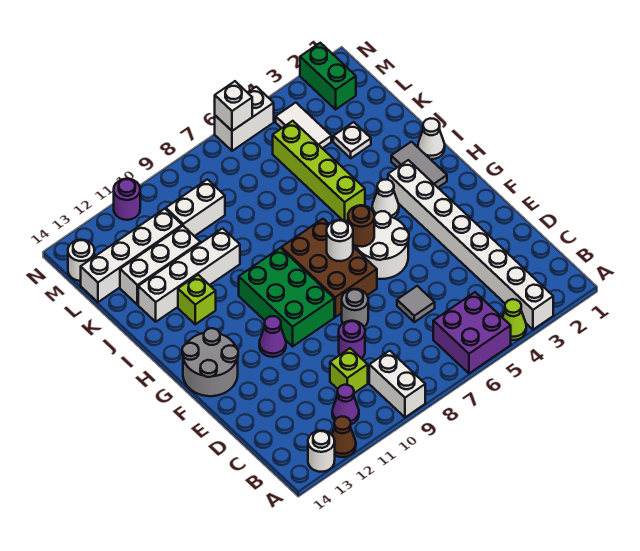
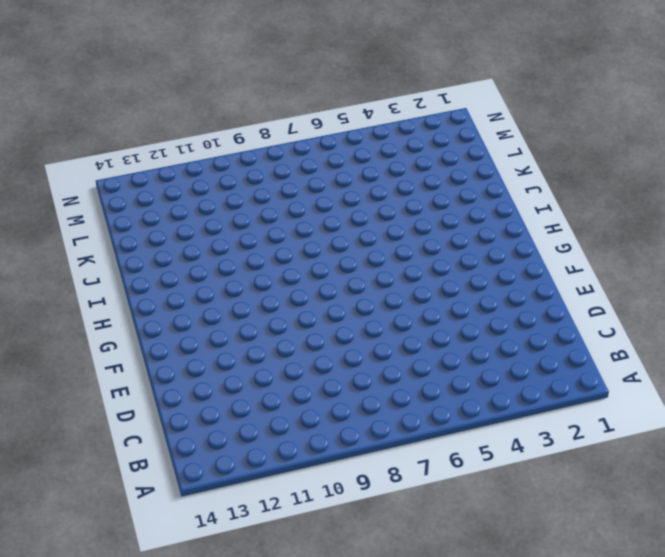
none -> white 1x8 brick [388,160,553,330]
none -> lime 1x1 cone [502,299,526,340]
none -> purple 2x2 brick [433,292,511,373]
none -> white 1x2 brick [369,351,425,417]

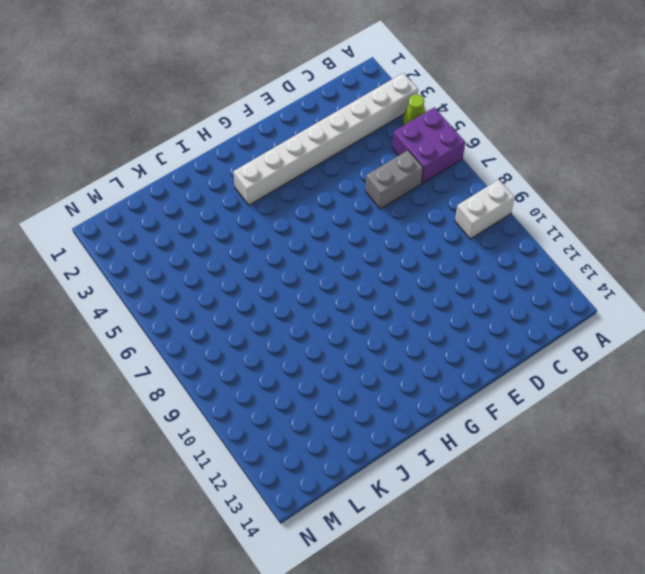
grey 1x2 brick [366,150,423,209] -> grey 1x1 tile [397,286,435,322]
none -> brown 1x1 cone [332,416,356,457]
none -> white 1x1 round brick [308,431,335,472]
none -> purple 1x1 cone [332,385,359,424]
none -> lime 1x1 brick [330,348,368,393]

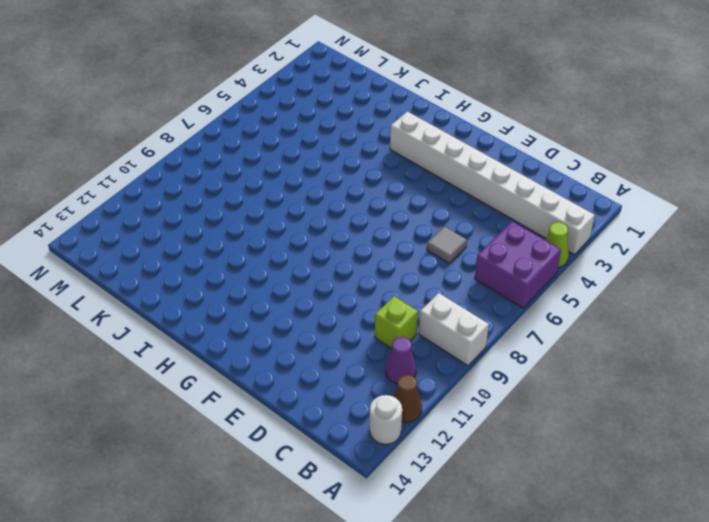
none -> purple 1x1 round brick [339,321,365,358]
none -> grey 1x1 round brick [342,289,368,327]
none -> white 2x2 round brick [354,211,409,279]
none -> brown 2x3 brick [281,219,377,317]

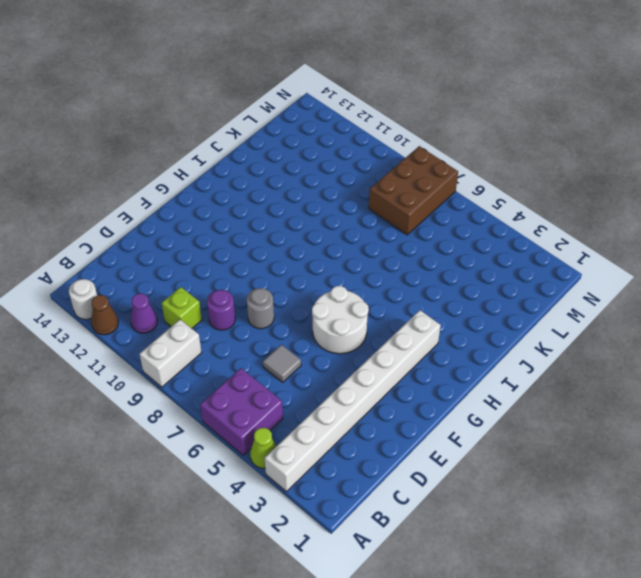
brown 2x3 brick [369,146,458,235] -> brown 2x3 brick moved to [281,219,377,317]
none -> green 2x3 brick [239,248,334,346]
none -> purple 1x1 cone [259,316,286,357]
none -> grey 2x2 round brick [182,328,238,396]
none -> grey 1x2 tile [391,142,447,187]

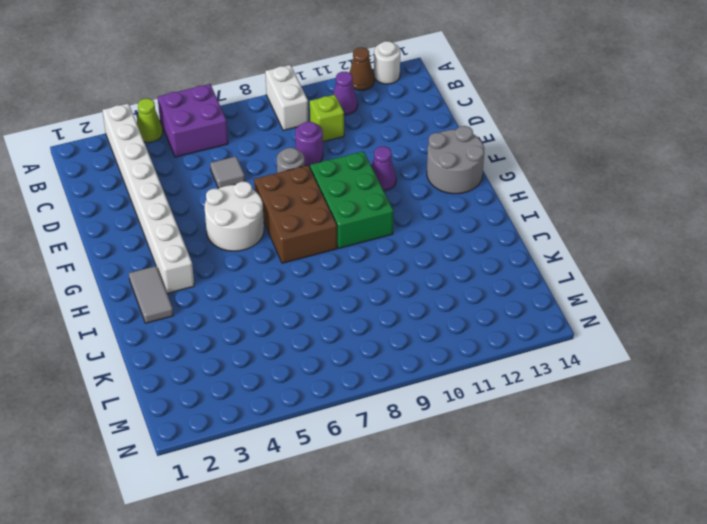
none -> white 1x1 cone [372,180,399,218]
none -> white 1x1 cone [418,118,445,159]
none -> lime 1x4 brick [273,121,365,221]
none -> lime 1x1 brick [178,275,216,324]

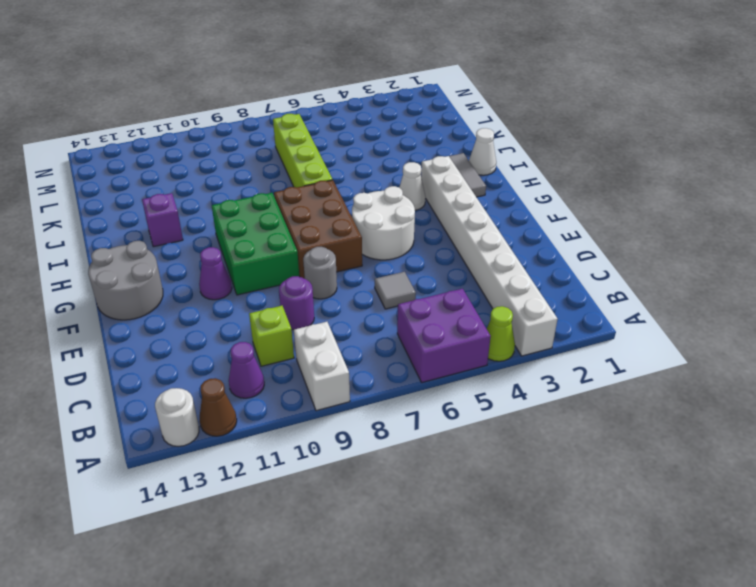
lime 1x4 brick [273,114,333,188] -> lime 1x4 brick moved to [273,121,365,221]
purple 1x1 brick [142,193,183,247] -> lime 1x1 brick [178,275,216,324]
none -> white 1x4 brick [138,228,240,322]
none -> white 1x1 plate [333,122,371,158]
none -> white 1x3 brick [120,226,200,305]
none -> white 1x2 tile [276,103,331,148]

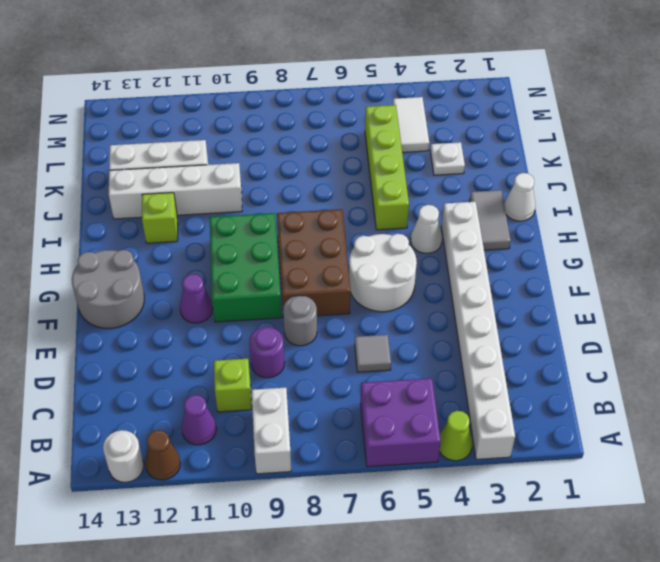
none -> white 1x2 brick [166,179,225,236]
none -> white 1x4 brick [81,209,182,302]
none -> green 1x2 brick [300,43,356,109]
none -> white 1x1 round brick [68,240,94,281]

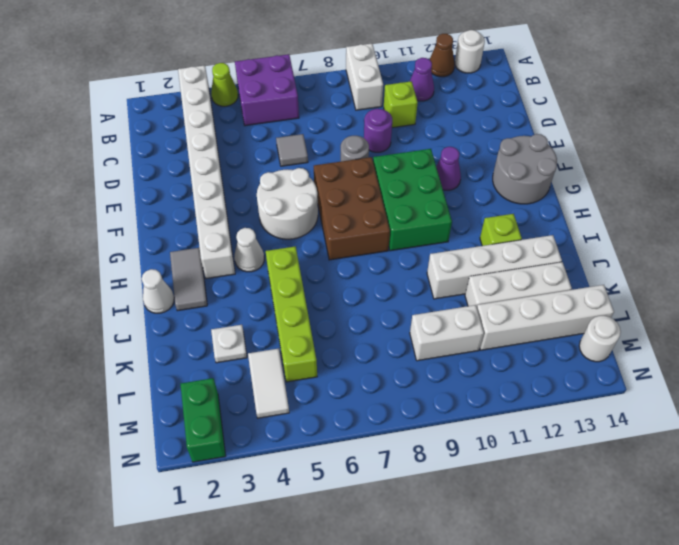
none -> white 1x2 brick [215,87,274,151]
none -> purple 1x1 round brick [114,179,140,220]
none -> brown 1x1 round brick [348,205,375,247]
none -> white 1x1 round brick [327,220,353,261]

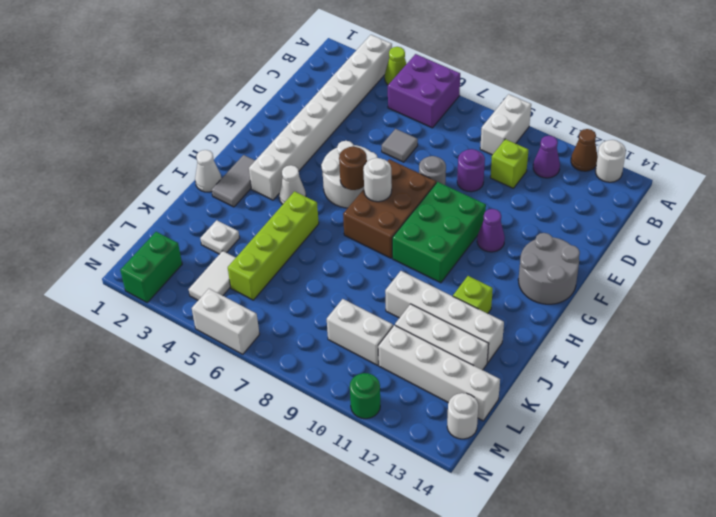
green 1x1 round brick [350,373,380,419] -> purple 1x1 round brick [114,179,140,220]
none -> white 1x1 brick [215,81,252,131]

